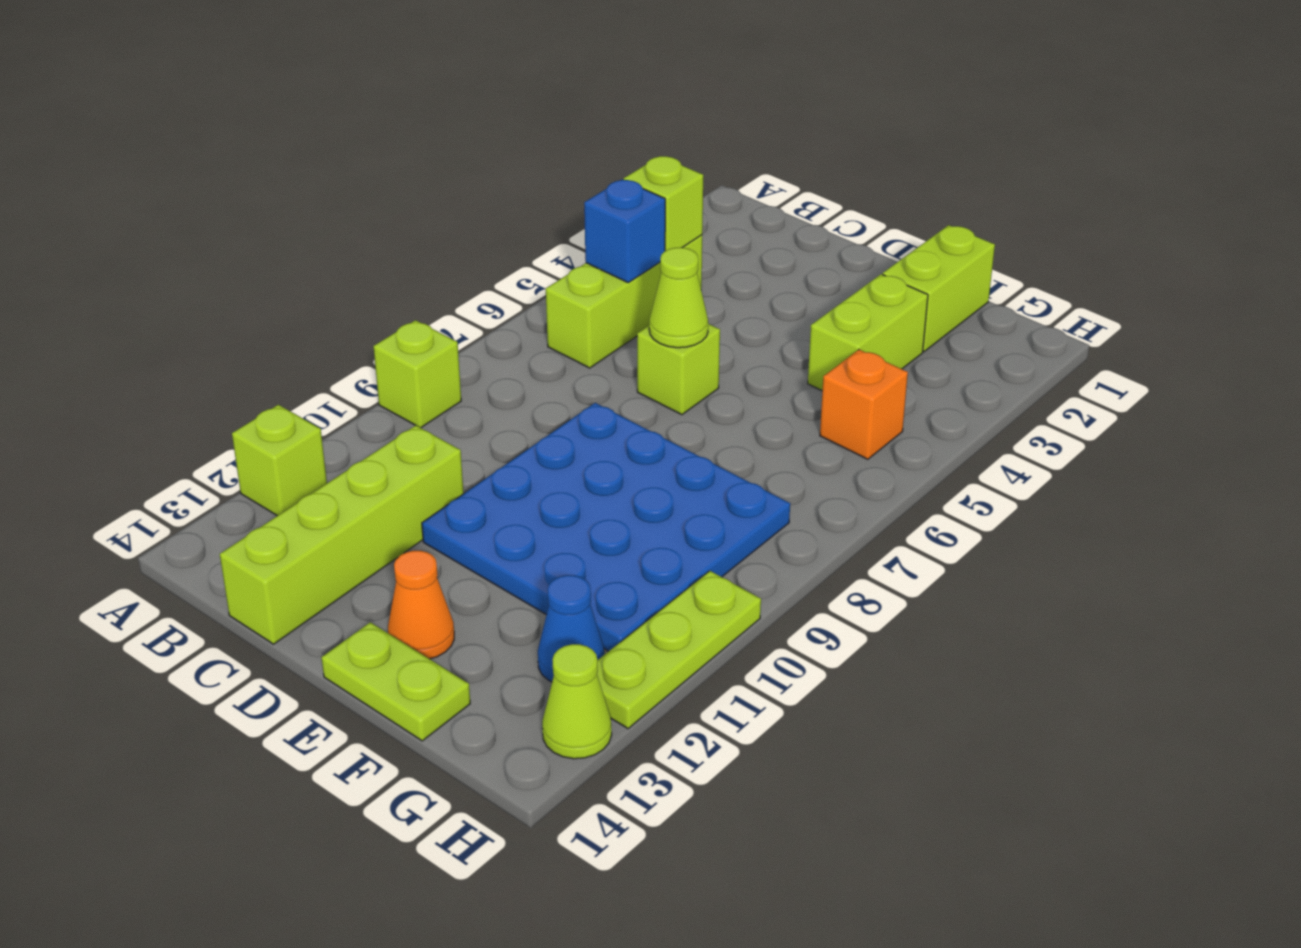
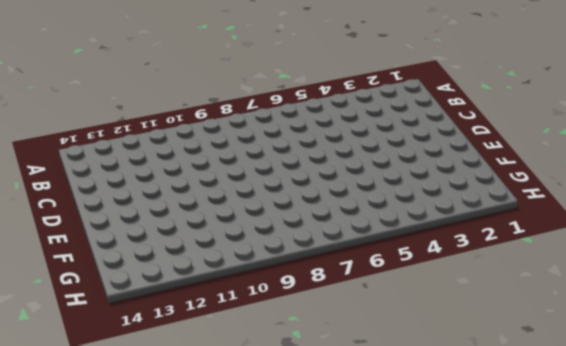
none -> lime 1x1 brick [373,320,461,428]
none -> lime 1x1 brick [232,405,327,516]
none -> lime 1x3 brick [546,235,702,368]

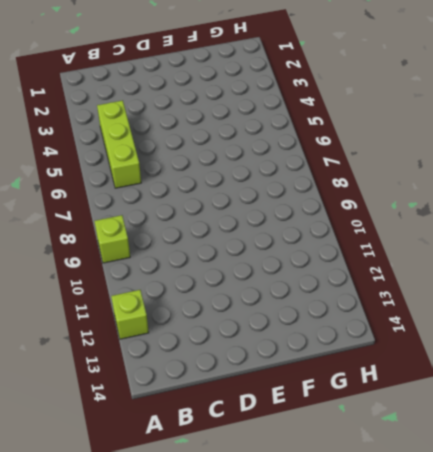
none -> lime 1x4 brick [220,425,464,644]
none -> lime 1x1 brick [637,324,720,415]
none -> blue 4x4 plate [422,403,790,651]

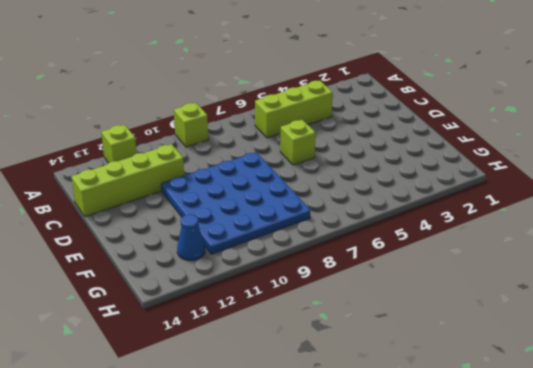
none -> orange 1x1 cone [388,551,454,659]
none -> lime 1x2 plate [321,622,470,741]
none -> lime 1x2 brick [883,225,995,351]

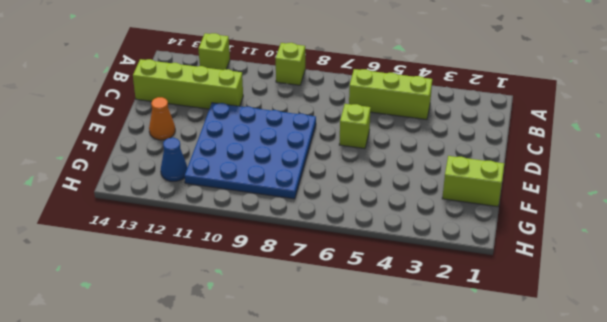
none -> lime 1x2 plate [321,622,470,741]
none -> lime 1x2 brick [808,274,928,391]
none -> orange 1x1 brick [820,350,908,459]

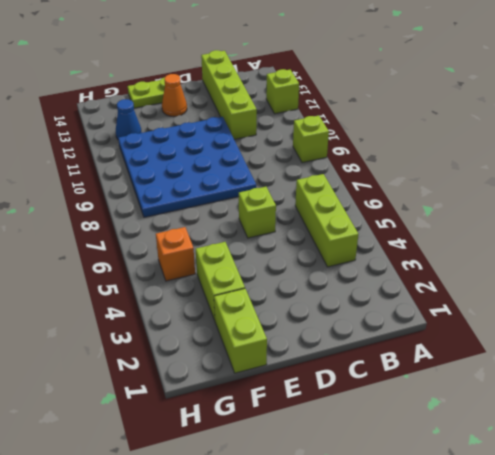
none -> lime 1x3 plate [597,571,761,729]
none -> lime 1x1 cone [542,644,612,759]
none -> lime 1x1 brick [624,156,703,251]

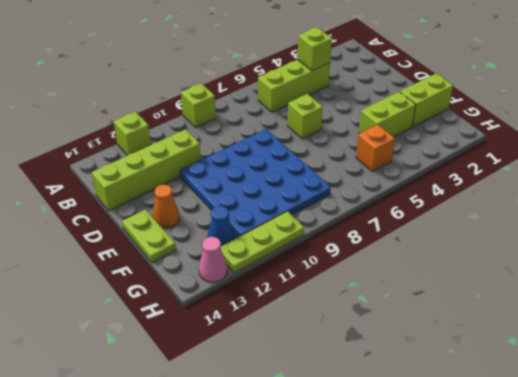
pink 1x1 cone [199,237,227,282] -> lime 1x1 cone [542,644,612,759]
none -> blue 1x1 brick [584,180,665,283]
none -> lime 1x1 cone [649,248,708,348]

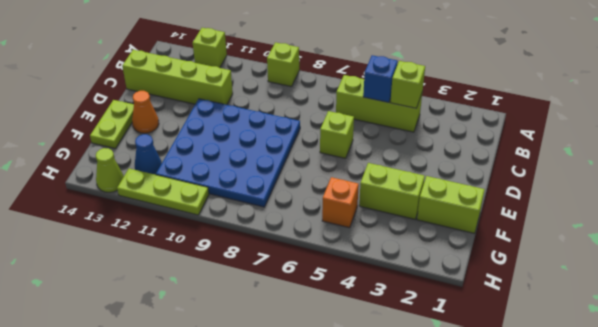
none -> lime 1x1 cone [649,248,708,348]

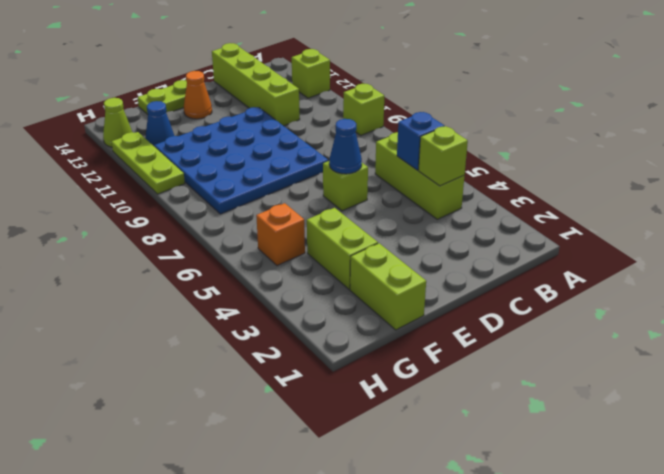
blue 1x1 cone [329,119,362,174] -> lime 1x1 cone [649,248,708,348]

